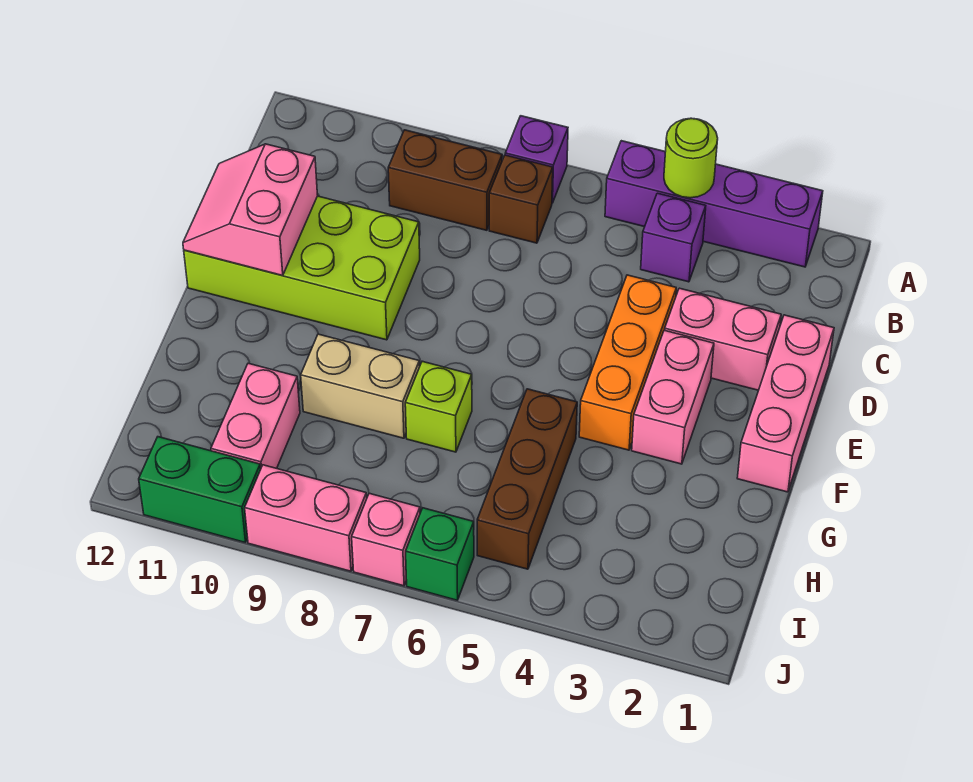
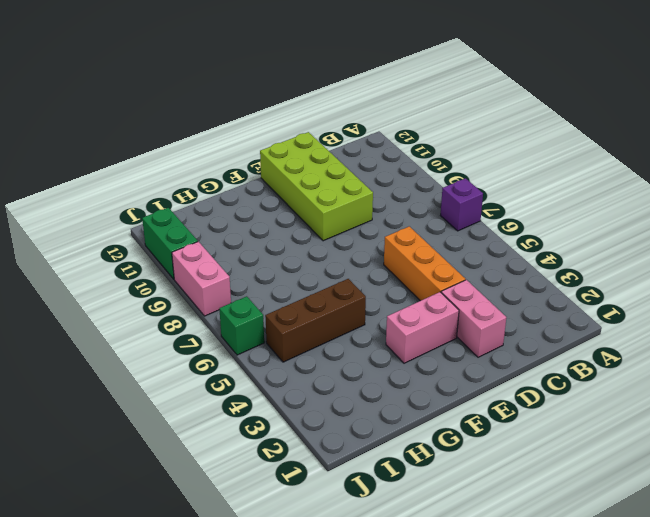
orange 1x3 brick [384,226,466,301] -> orange 1x3 brick turned to [579,275,676,450]
none -> purple 1x4 brick [605,141,823,267]
none -> purple 1x1 brick [641,193,706,282]
none -> brown 1x1 brick [489,155,553,243]

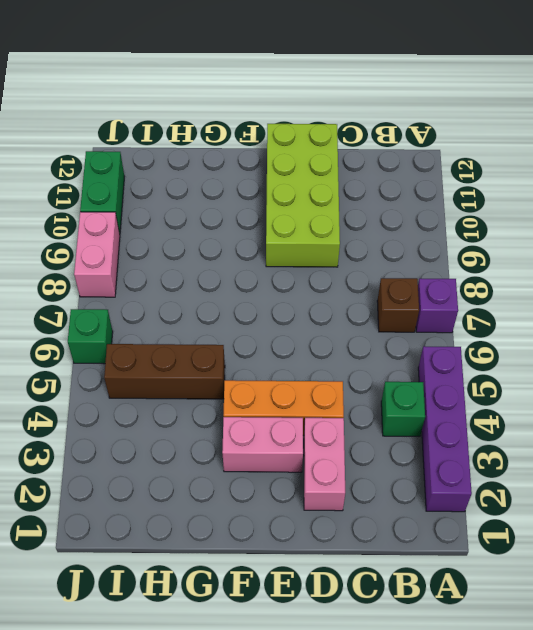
green 1x1 brick [381,382,425,436] -> purple 1x1 brick [641,193,706,282]
none -> brown 1x2 brick [388,130,502,230]
none -> pink 1x3 brick [737,315,834,492]
none -> lime 1x1 brick [405,361,472,452]

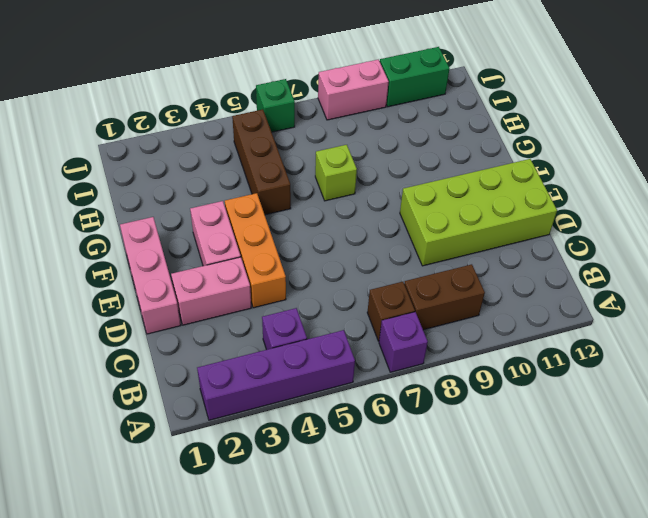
none -> tan 1x2 brick [301,334,420,438]
none -> pink 1x2 brick [211,363,300,468]
none -> pink 1x1 brick [352,493,420,586]

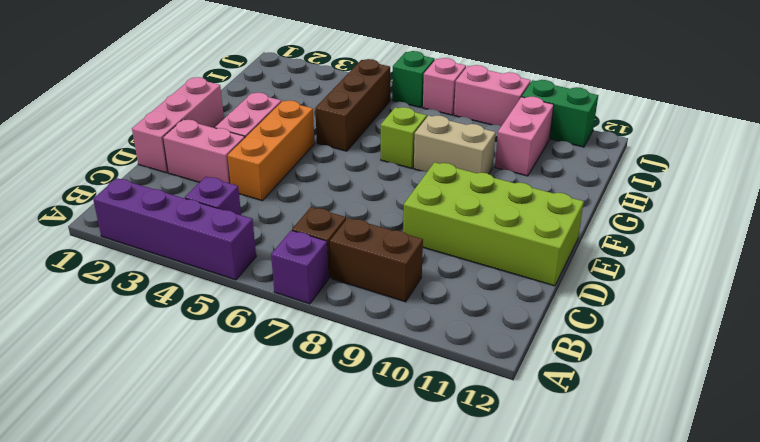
none -> lime 1x1 round brick [664,118,718,198]
none -> pink 2x2 slope [183,144,318,276]

